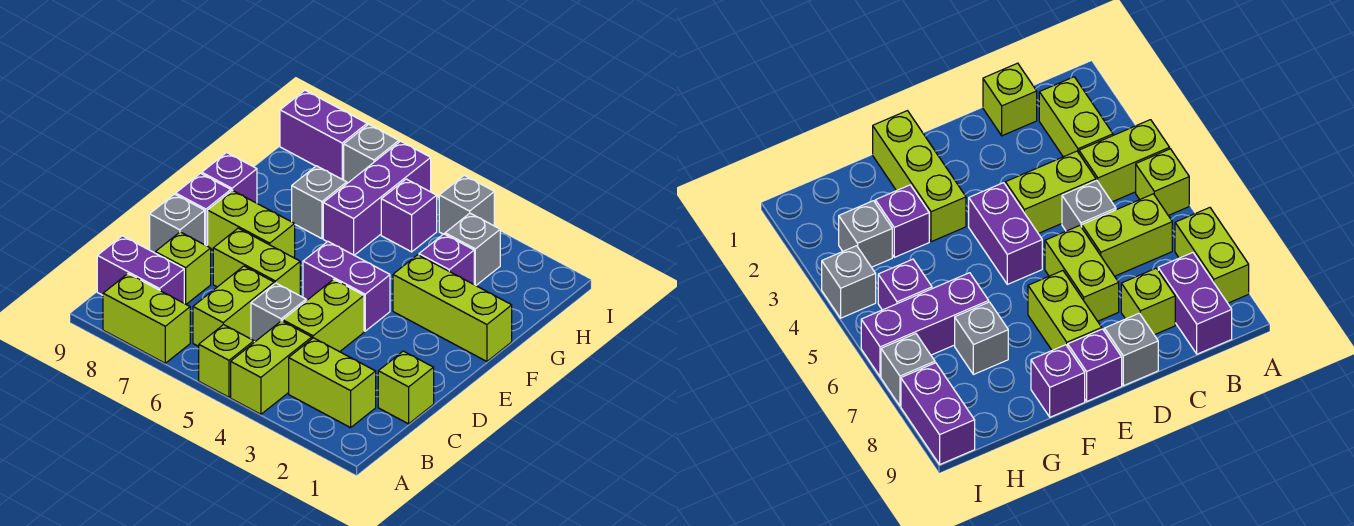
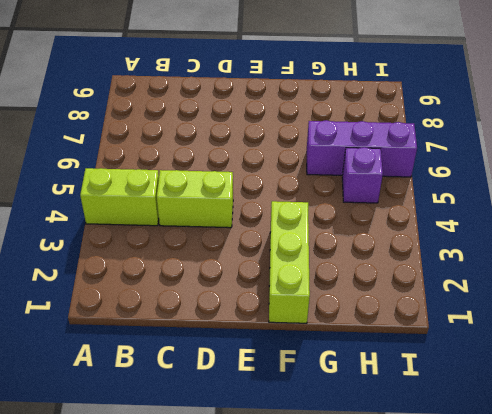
none -> lime 1x1 brick [199,325,254,397]
none -> lime 1x2 brick [103,274,190,363]
none -> lime 1x2 brick [289,338,376,428]

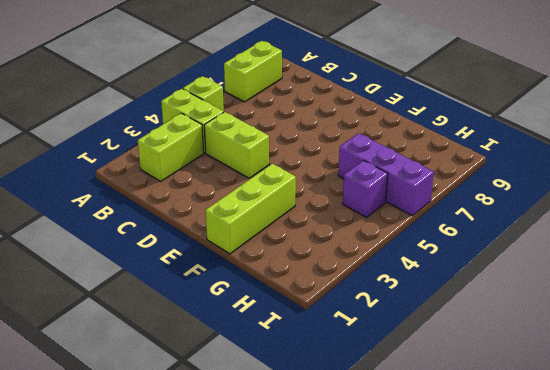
none -> lime 1x2 brick [193,266,274,347]
none -> purple 1x2 brick [97,236,184,303]
none -> lime 1x1 brick [378,351,434,424]

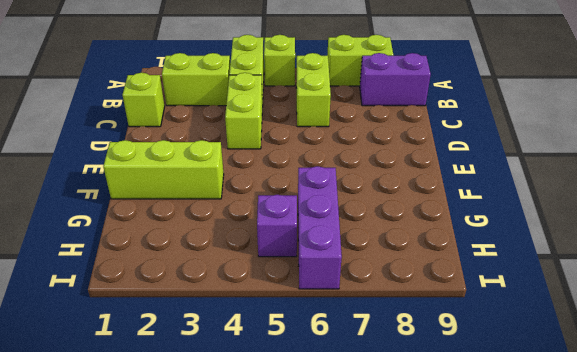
none -> grey 1x1 brick [251,283,306,342]
none -> lime 1x1 brick [155,232,211,304]
none -> lime 1x2 brick [213,228,300,296]

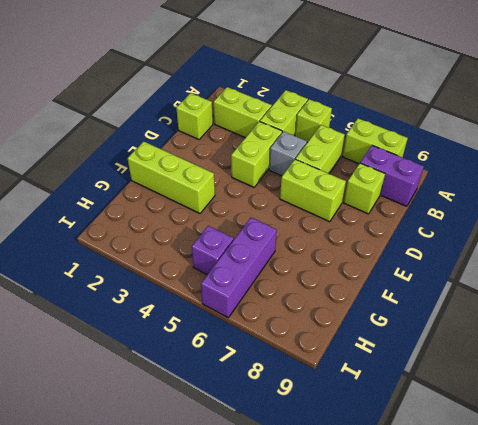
none -> grey 1x1 brick [150,194,205,253]
none -> purple 1x2 brick [303,242,390,331]
none -> lime 1x2 brick [208,190,295,258]

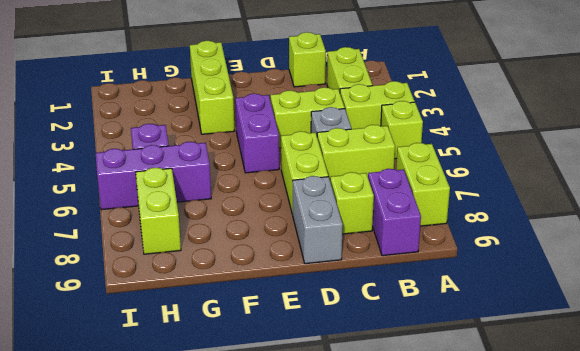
grey 1x2 brick [293,176,343,264] -> grey 1x1 brick [150,194,205,253]
lime 1x2 brick [136,168,181,254] -> lime 1x2 brick moved to [208,190,295,258]
none -> purple 1x1 brick [176,173,231,246]
none -> purple 1x1 brick [202,153,257,203]
none -> purple 1x1 brick [419,234,474,284]

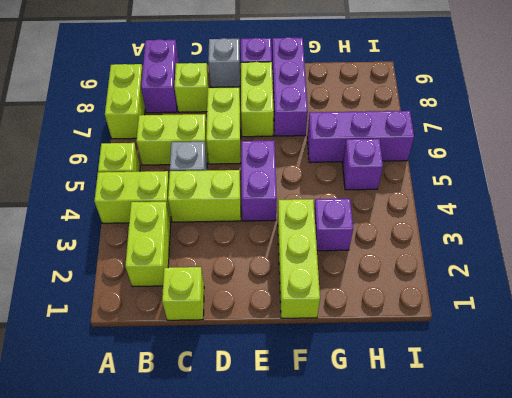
purple 1x3 brick [272,37,308,136] -> purple 1x1 brick [202,153,257,203]
none -> grey 1x1 brick [292,166,347,239]
none -> grey 1x1 brick [445,213,500,285]
none -> grey 1x1 brick [439,175,494,234]

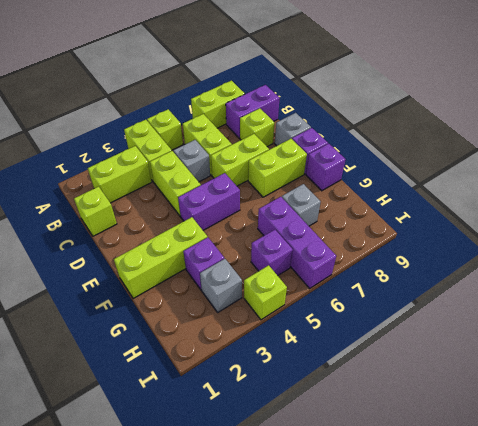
lime 1x1 brick [244,265,287,320] -> grey 1x1 brick [439,175,494,234]
none -> grey 1x1 brick [344,124,399,183]
none -> purple 1x2 brick [280,90,367,180]

